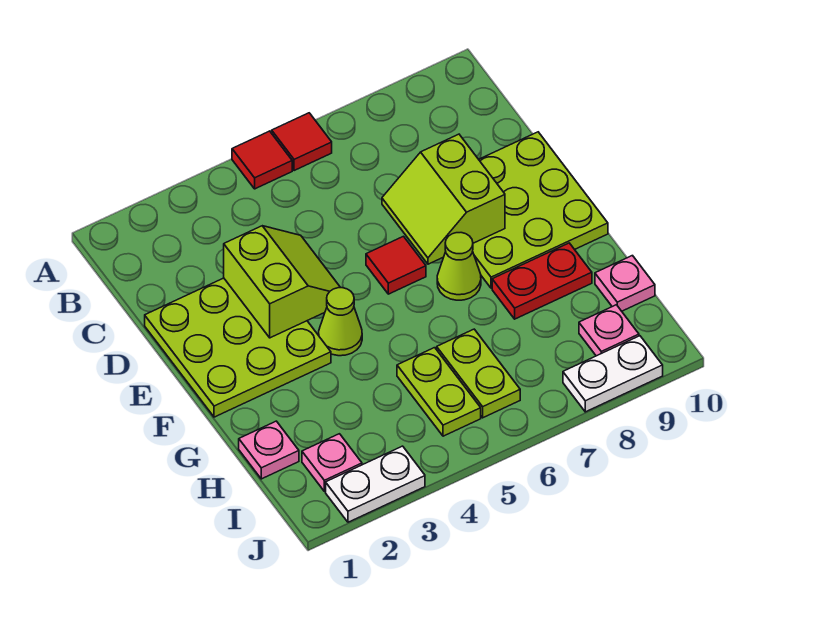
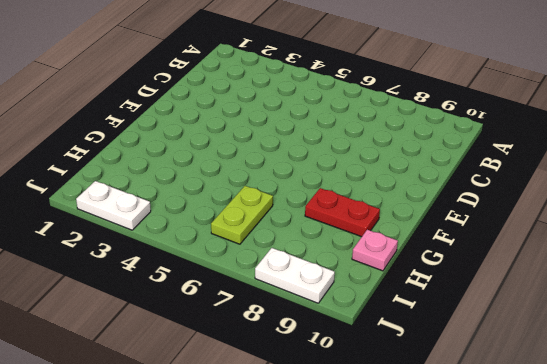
none -> red 1x1 tile [232,131,292,189]
none -> red 1x1 tile [272,113,332,171]
none -> lime 3x3 plate [145,278,331,417]

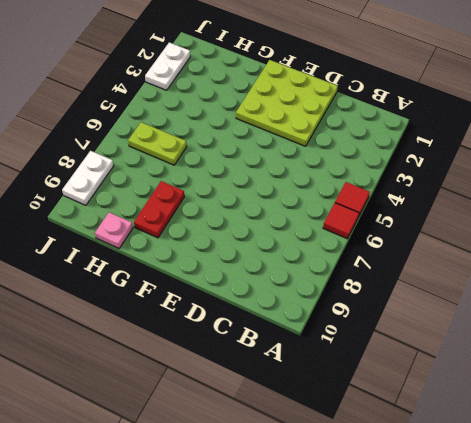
none -> lime 3x3 plate [473,132,608,288]
none -> red 1x1 tile [366,236,426,294]
none -> lime 1x1 cone [319,288,362,356]

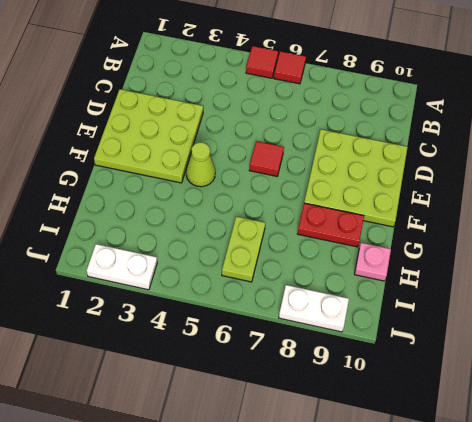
none -> lime 1x1 cone [437,233,481,300]
none -> pink 1x1 plate [239,421,299,479]
none -> lime 1x2 plate [397,348,481,436]

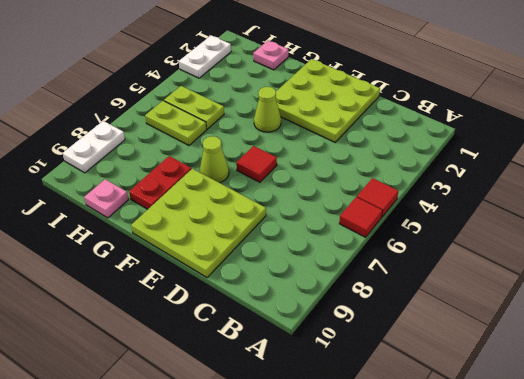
none -> pink 1x1 plate [302,434,362,491]
none -> pink 1x1 plate [579,305,639,356]
none -> lime 2x2 slope [224,226,341,338]

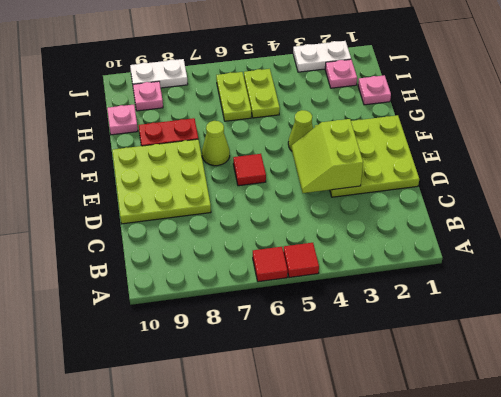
none -> lime 2x2 slope [382,134,505,264]

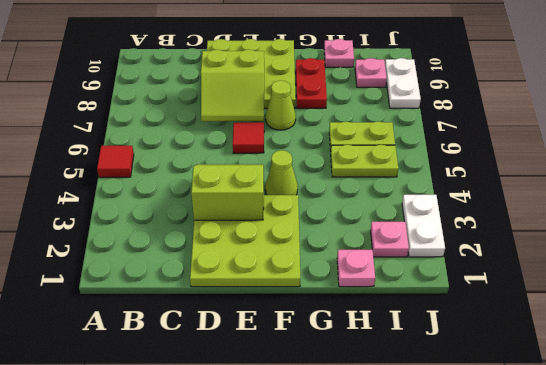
none -> red 1x1 tile [272,113,332,171]

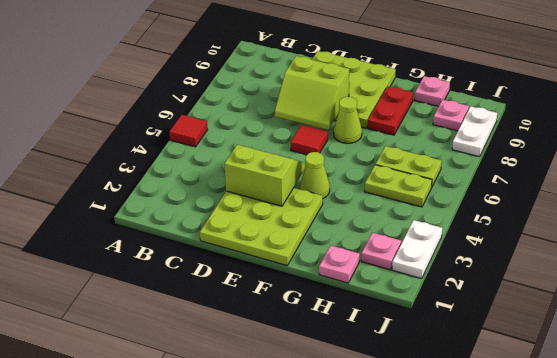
none -> red 1x1 tile [272,113,332,171]

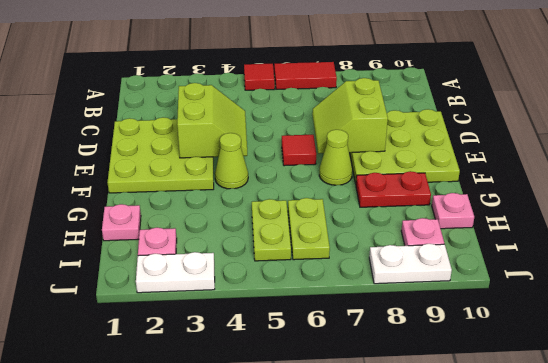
red 1x2 tile [274,62,337,89] -> red 1x1 tile [272,113,332,171]

